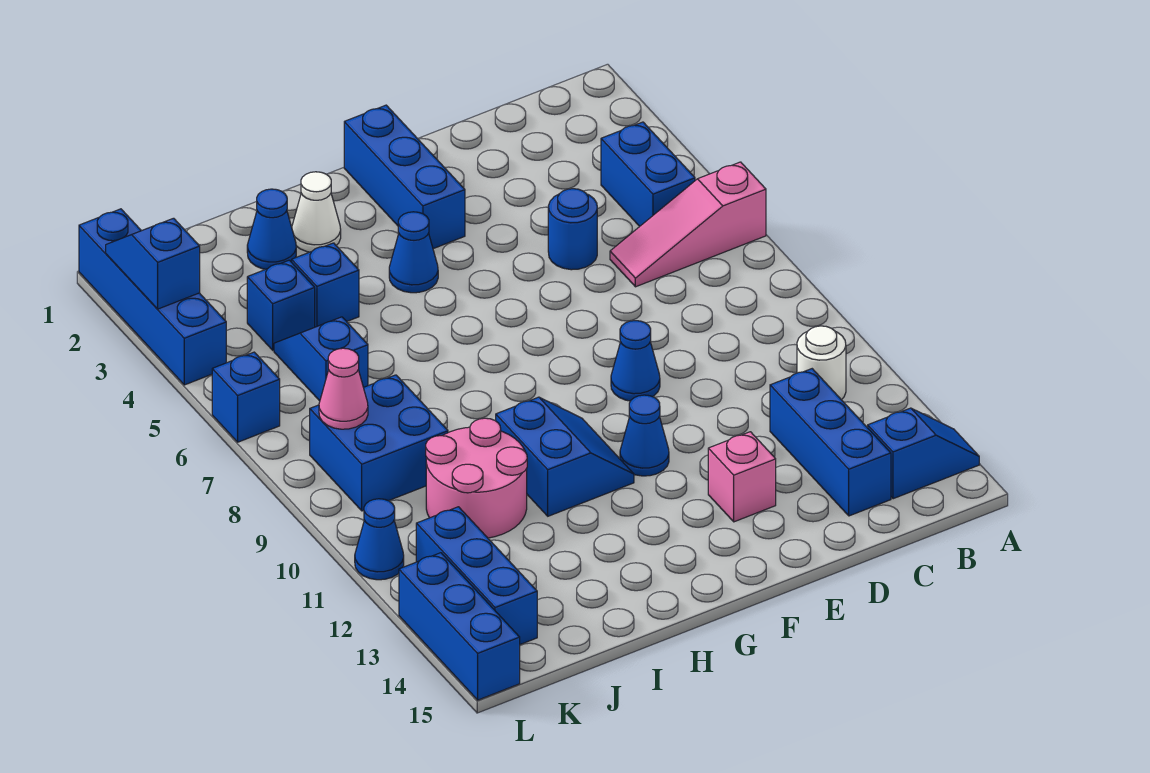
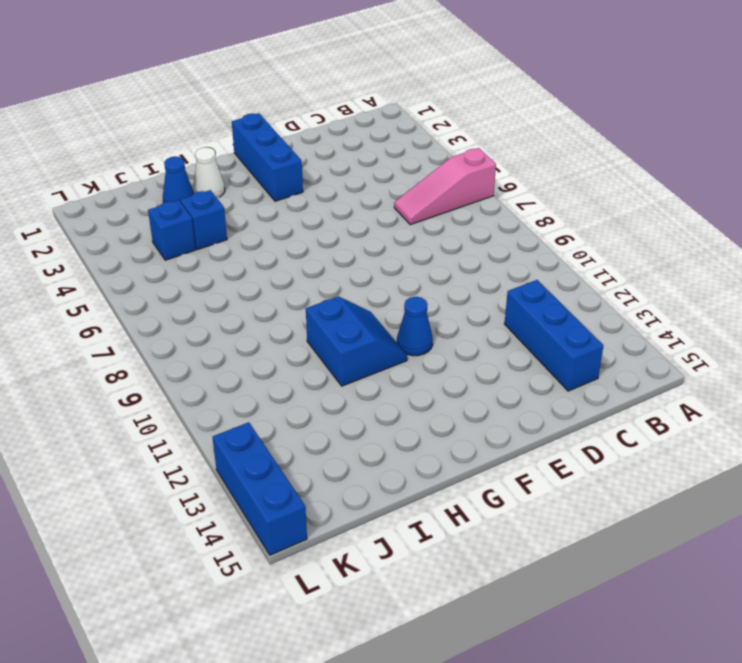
none -> blue 1x2 slope [868,408,979,499]
none -> blue 1x2 brick [601,122,695,226]
none -> white 1x1 round brick [797,326,846,400]

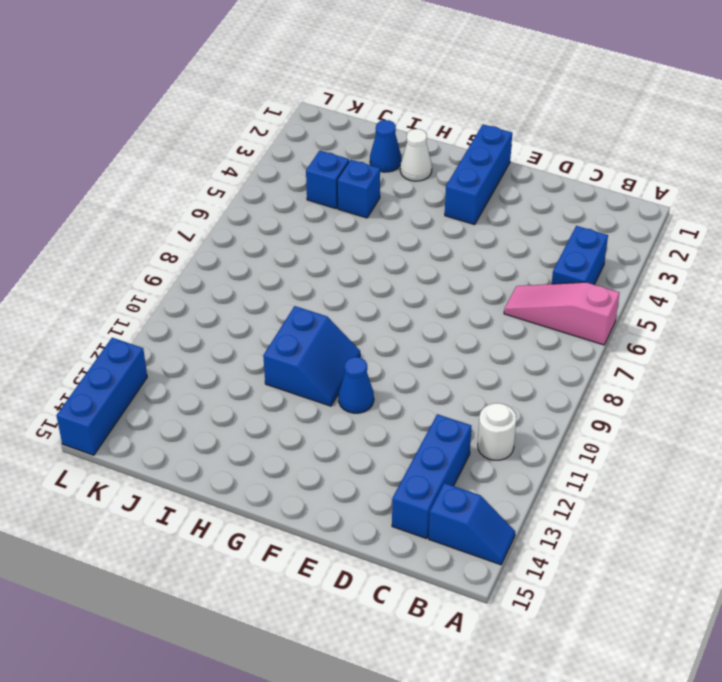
none -> blue 1x1 round brick [548,189,597,270]
none -> blue 1x1 cone [611,321,660,401]
none -> pink 1x1 brick [708,432,776,522]

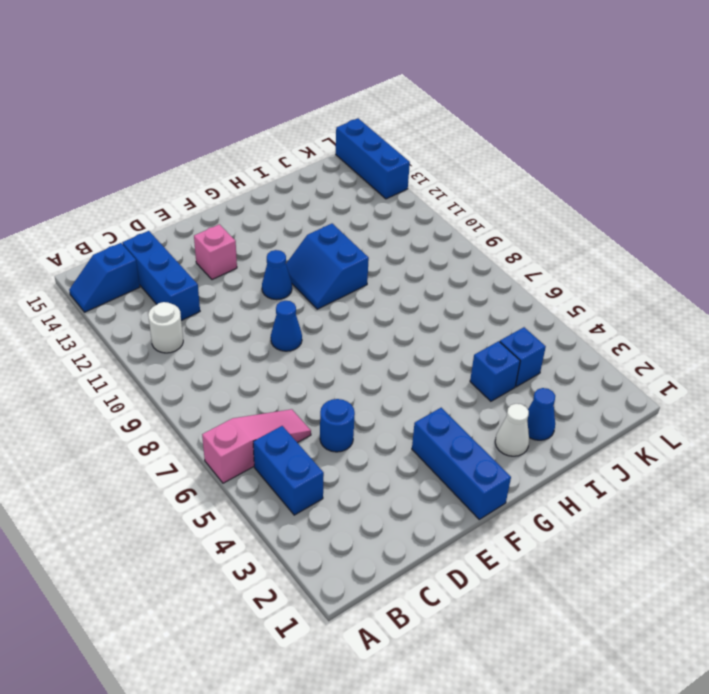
none -> blue 1x1 cone [389,212,438,293]
none -> pink 2x2 round brick [426,418,527,538]
none -> blue 1x2 slope [274,317,368,401]

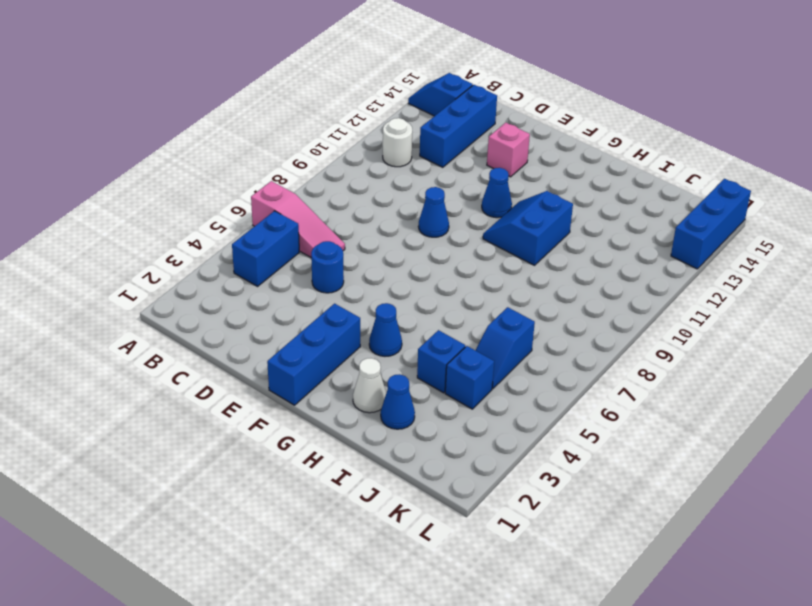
none -> pink 2x2 round brick [426,418,527,538]
none -> blue 2x2 brick [310,375,448,511]
none -> blue 1x3 brick [416,507,537,644]

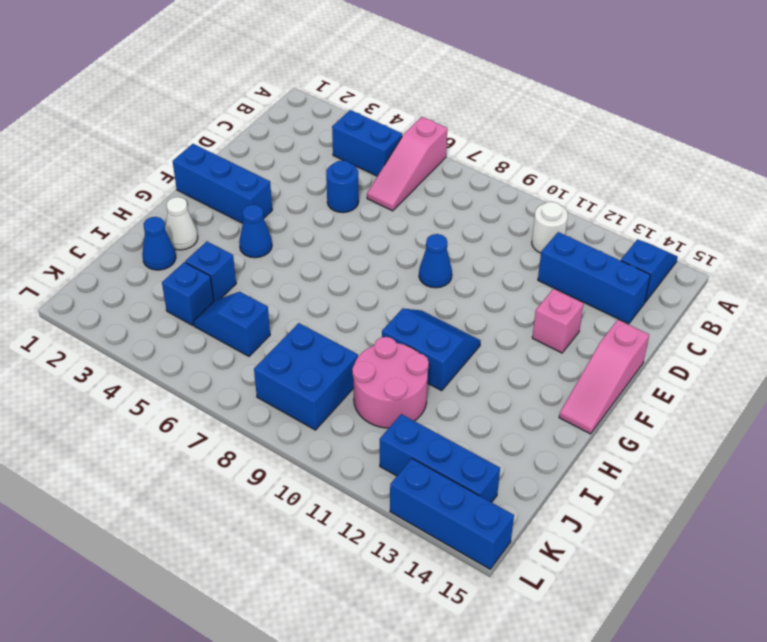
pink 1x3 slope [559,320,649,434] -> none
none -> blue 1x1 cone [620,395,669,476]
none -> blue 1x4 brick [79,209,226,385]
none -> blue 1x1 brick [212,352,280,442]

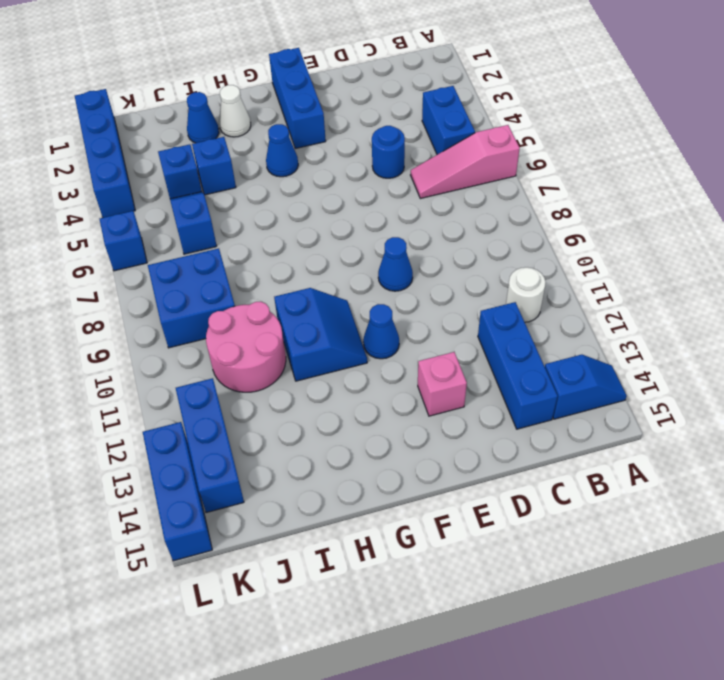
none -> blue 1x1 cone [355,499,404,580]
none -> pink 1x1 cone [319,348,368,429]
none -> blue 1x2 slope [106,218,200,309]

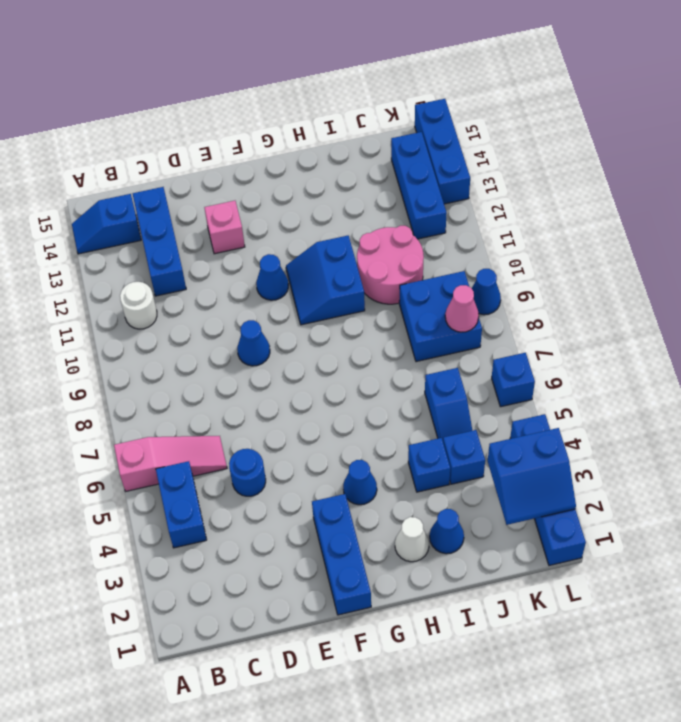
blue 2x2 slope [488,428,576,525] -> blue 1x2 slope [106,218,200,309]
blue 1x1 cone [472,269,501,315] -> blue 1x1 cone moved to [355,499,404,580]

